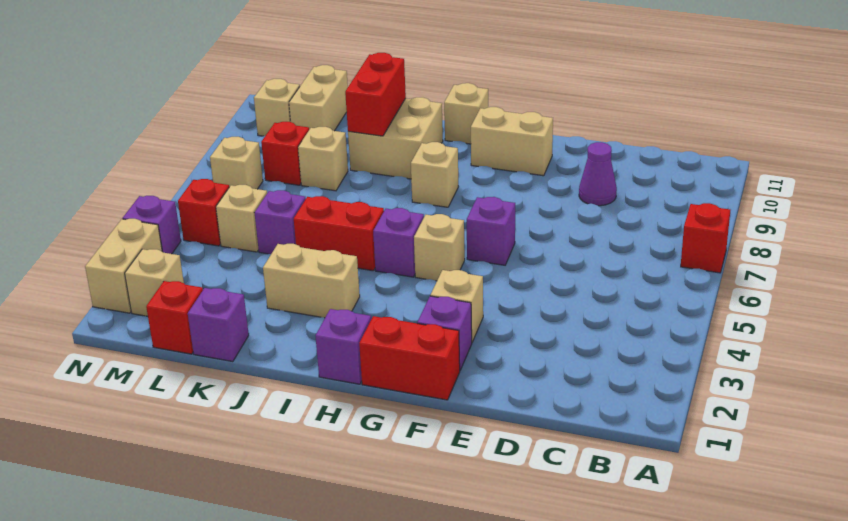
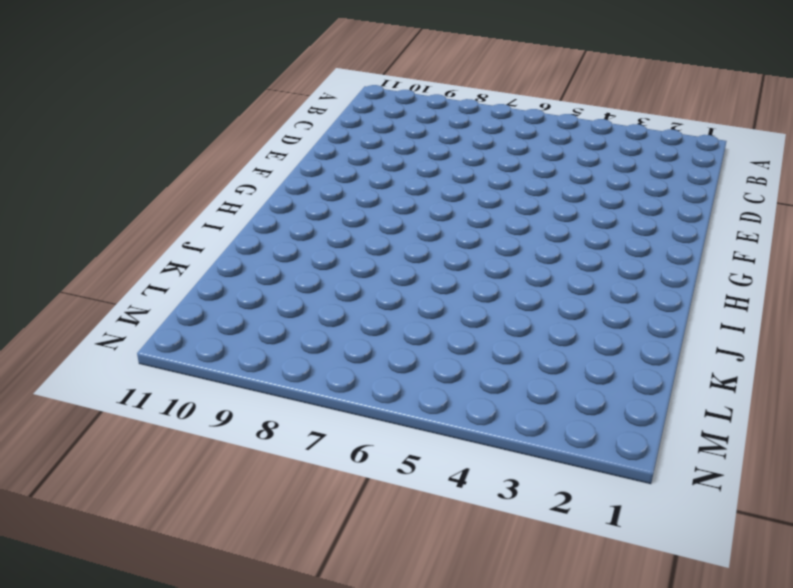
none -> red 1x1 brick [681,203,730,273]
none -> purple 1x1 cone [579,142,617,206]
none -> red 1x2 brick [359,316,460,400]

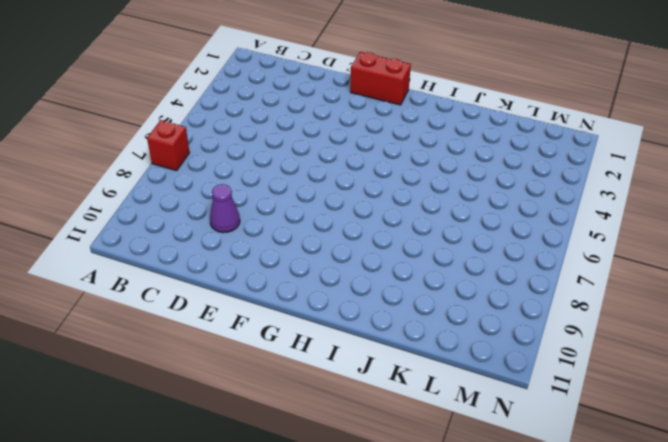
none -> purple 1x1 brick [417,296,472,370]
none -> tan 1x1 brick [430,270,483,342]
none -> purple 1x1 brick [467,197,515,265]

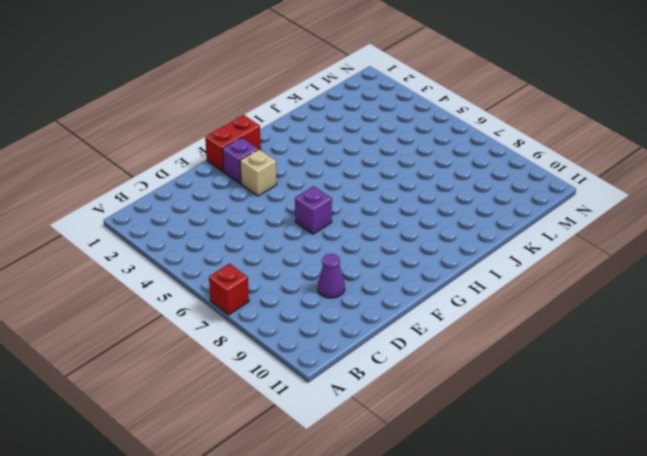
none -> tan 1x2 brick [471,107,553,176]
none -> tan 1x1 brick [414,214,465,281]
none -> purple 1x1 brick [315,309,371,384]

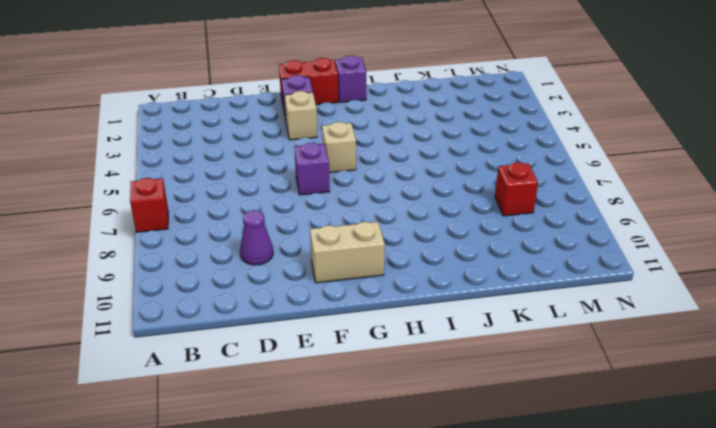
none -> purple 1x1 brick [373,208,424,277]
none -> tan 1x1 brick [411,142,459,207]
none -> tan 1x1 brick [444,83,488,144]

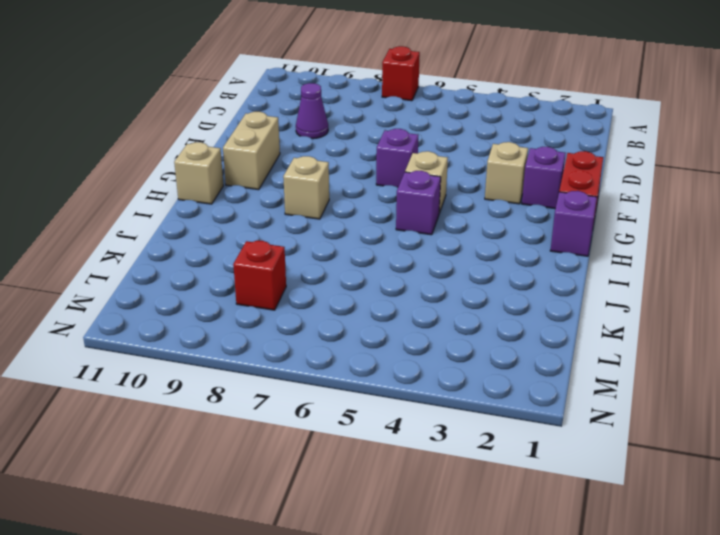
none -> tan 1x2 brick [263,244,360,318]
none -> red 1x2 brick [294,196,384,271]
none -> tan 2x2 brick [348,97,443,179]

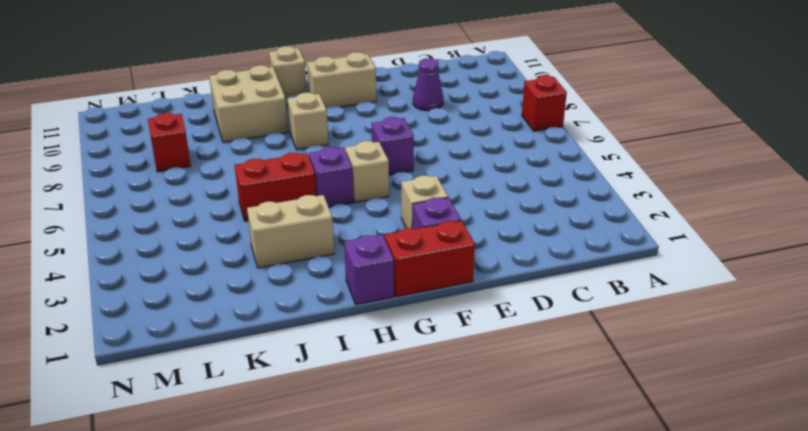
none -> purple 1x1 brick [188,288,249,362]
none -> purple 1x1 brick [255,190,306,254]
none -> tan 1x1 brick [298,127,348,191]

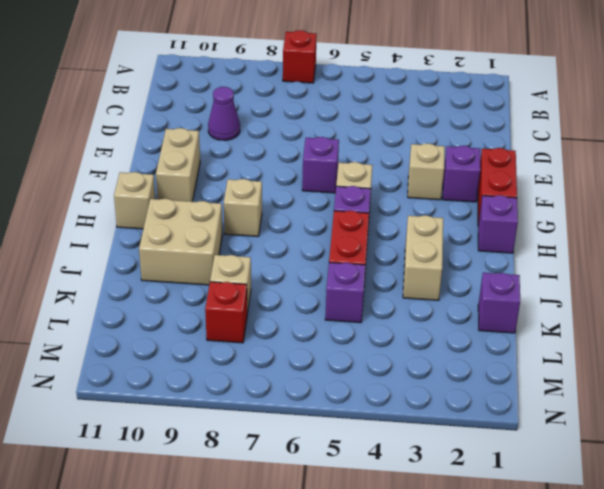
none -> red 1x1 brick [146,281,203,354]
none -> tan 1x1 brick [216,185,267,252]
none -> tan 1x2 brick [289,65,348,131]

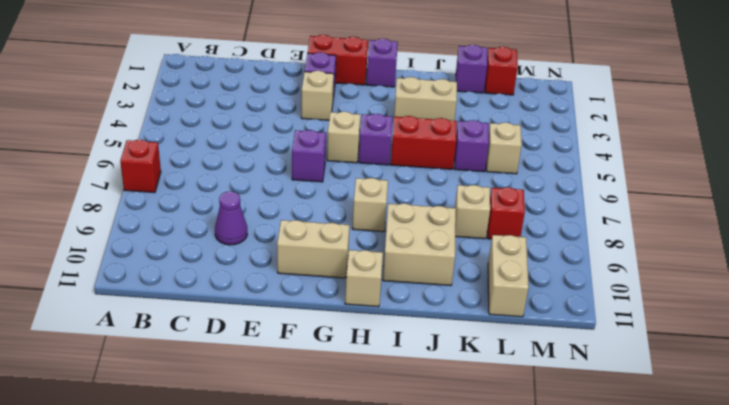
none -> tan 1x1 brick [125,249,184,316]
none -> red 1x1 brick [178,179,229,246]
none -> tan 1x1 brick [210,137,263,189]

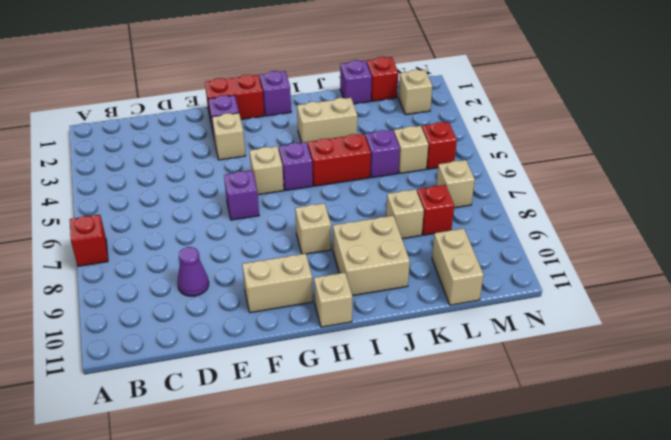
none -> tan 1x1 brick [254,79,300,136]
none -> tan 1x2 brick [85,219,162,313]
none -> purple 1x1 brick [123,196,181,254]

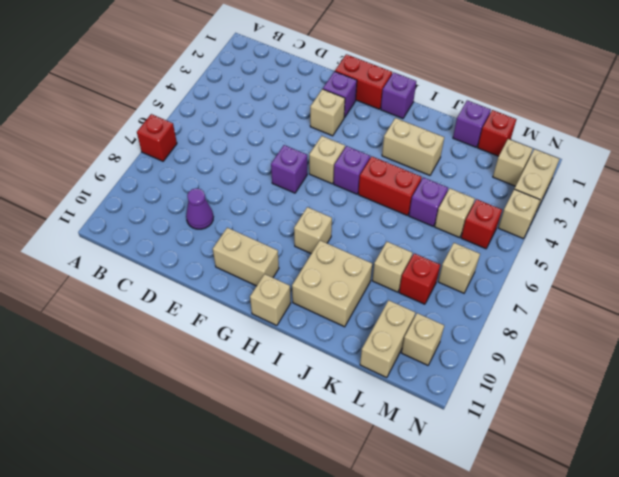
tan 1x1 brick [498,189,540,239] -> purple 1x1 brick [123,196,181,254]
none -> red 1x2 brick [345,53,406,136]

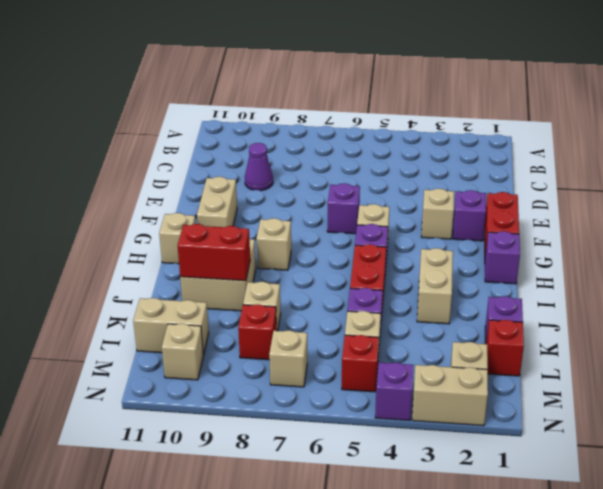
none -> red 1x1 brick [681,203,730,273]

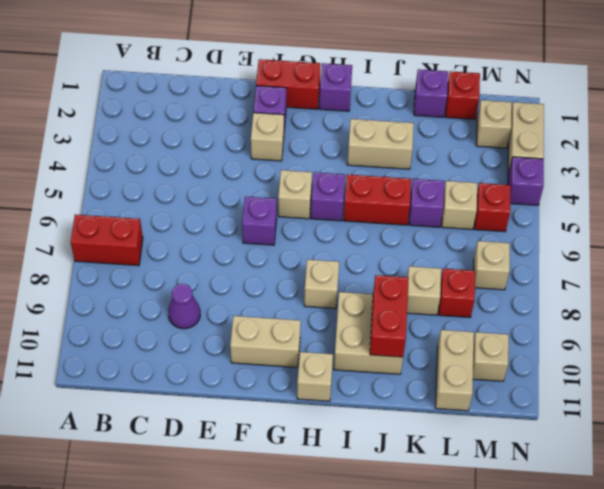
red 1x2 brick [71,214,143,266] -> red 1x1 brick [681,203,730,273]

